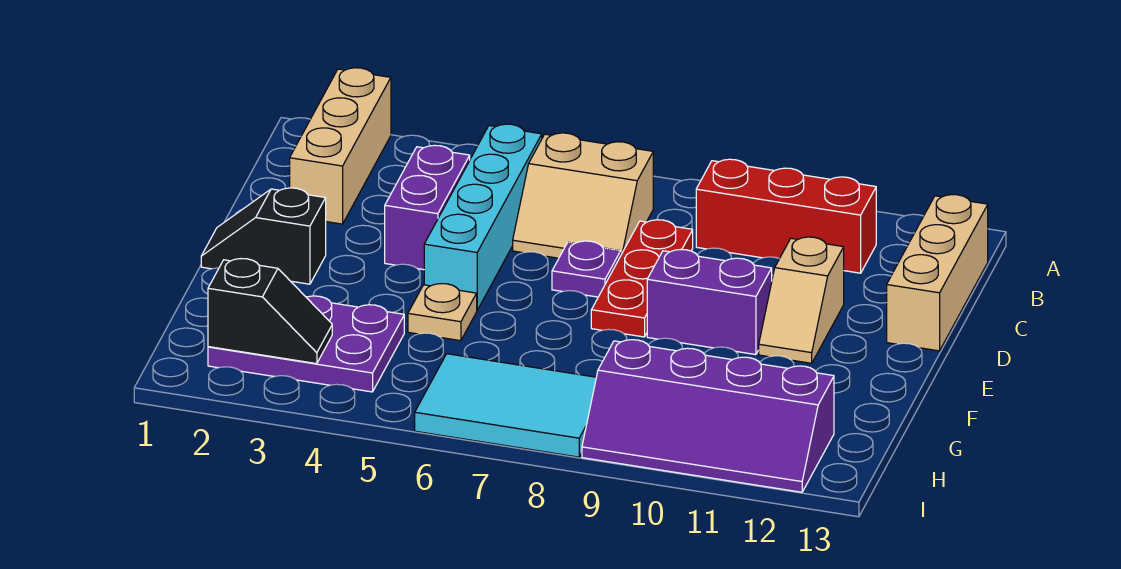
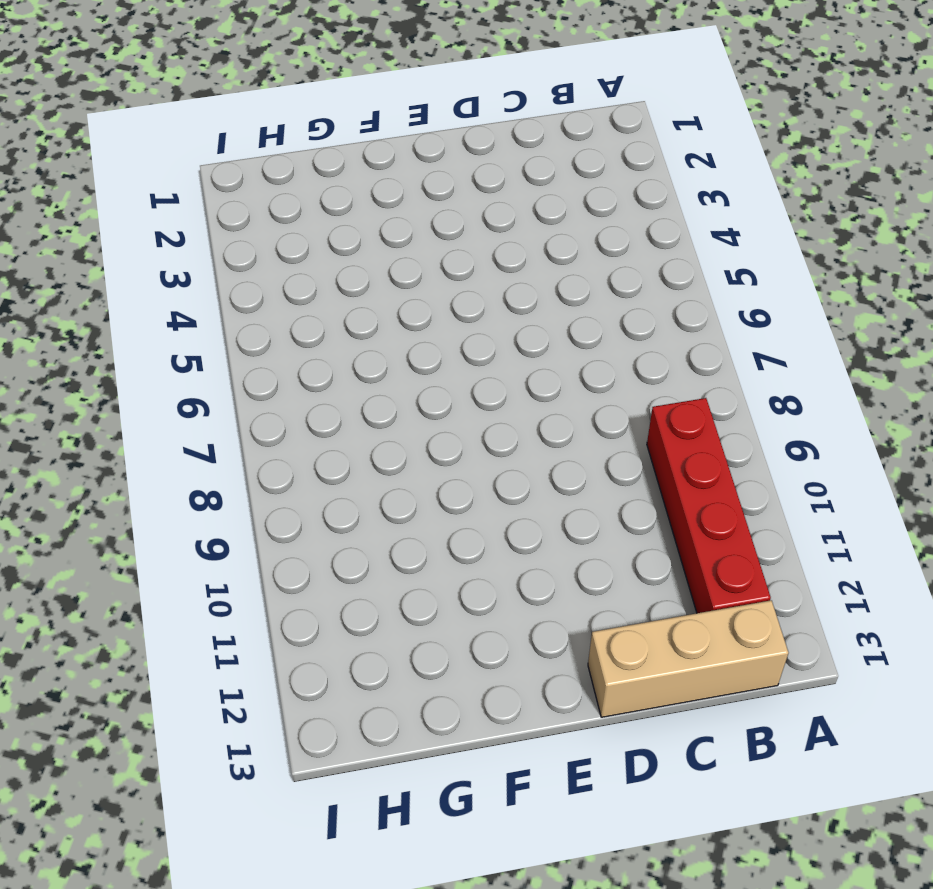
red 1x4 brick [647,398,771,613] -> red 1x3 brick [696,159,876,273]
none -> tan 1x3 brick [290,68,391,224]
none -> cyan 1x4 brick [424,124,542,310]
none -> tan 2x2 slope [513,133,653,258]

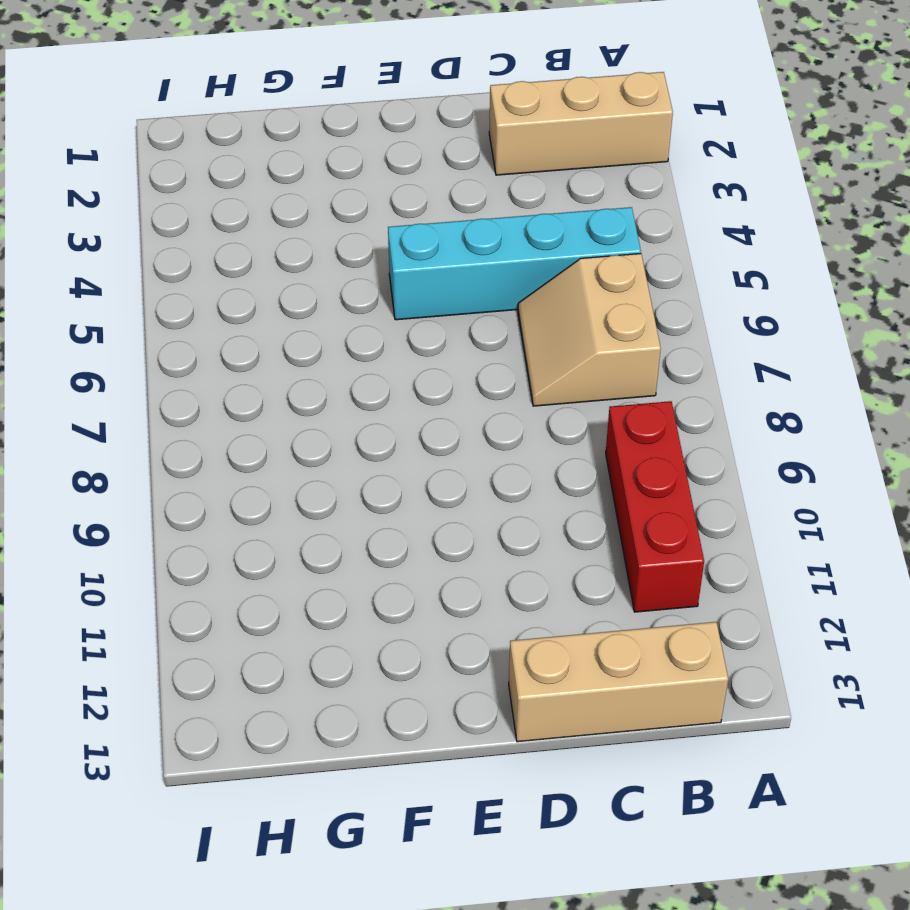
none -> purple 1x2 brick [385,145,470,270]
none -> red 1x3 plate [591,219,693,337]
none -> purple 1x1 plate [552,241,621,297]

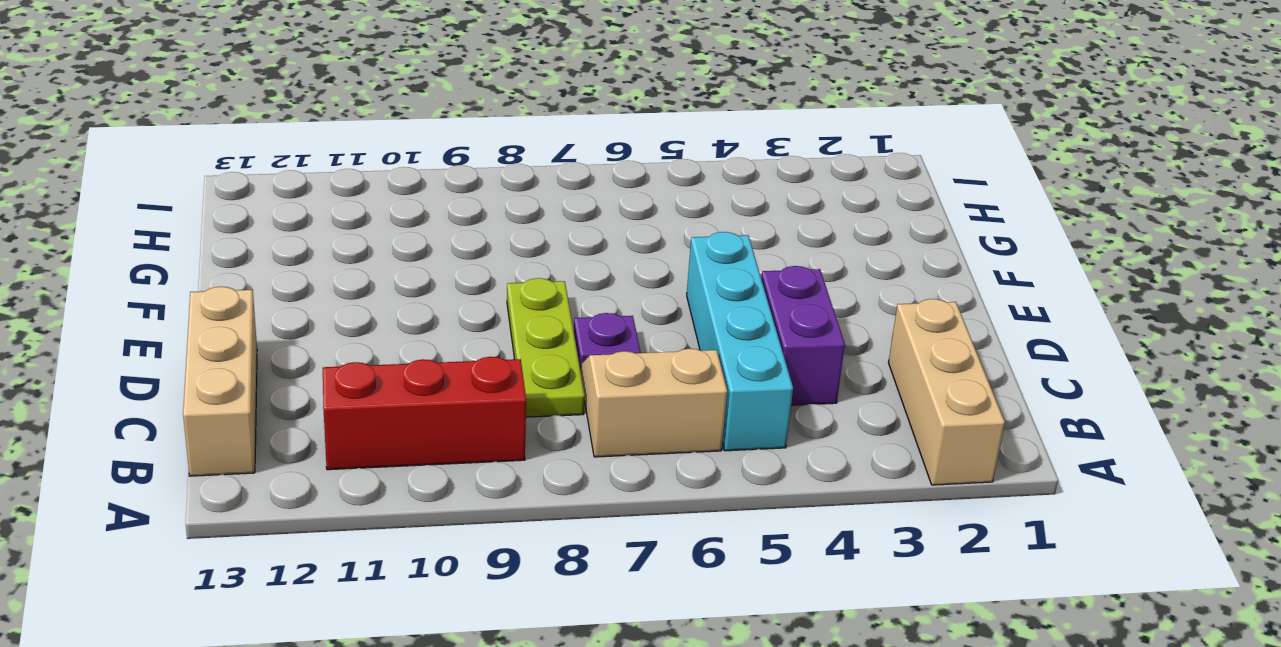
lime 1x3 plate [507,278,585,417] -> red 1x3 plate [591,219,693,337]
none -> tan 1x2 slope [759,237,844,363]
none -> black 1x2 slope [201,188,326,284]
none -> purple 1x2 brick [647,250,772,355]

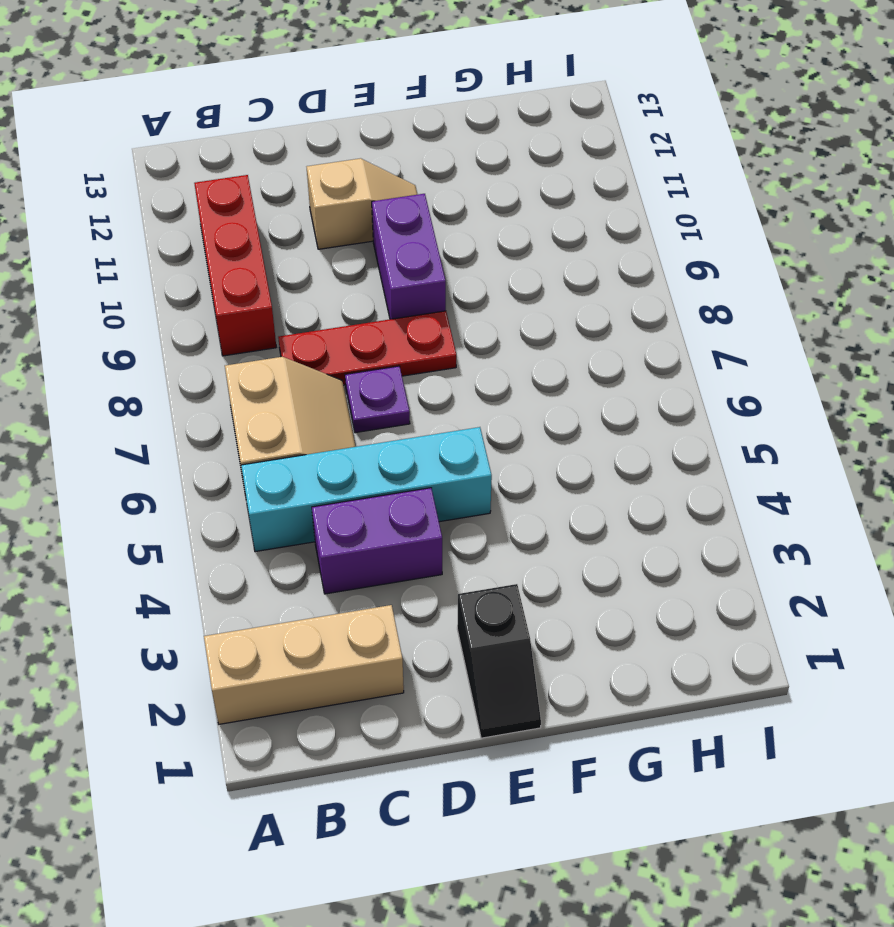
none -> tan 1x3 brick [887,195,988,351]
none -> tan 1x1 plate [408,284,477,341]
none -> purple 2x3 plate [208,296,404,392]

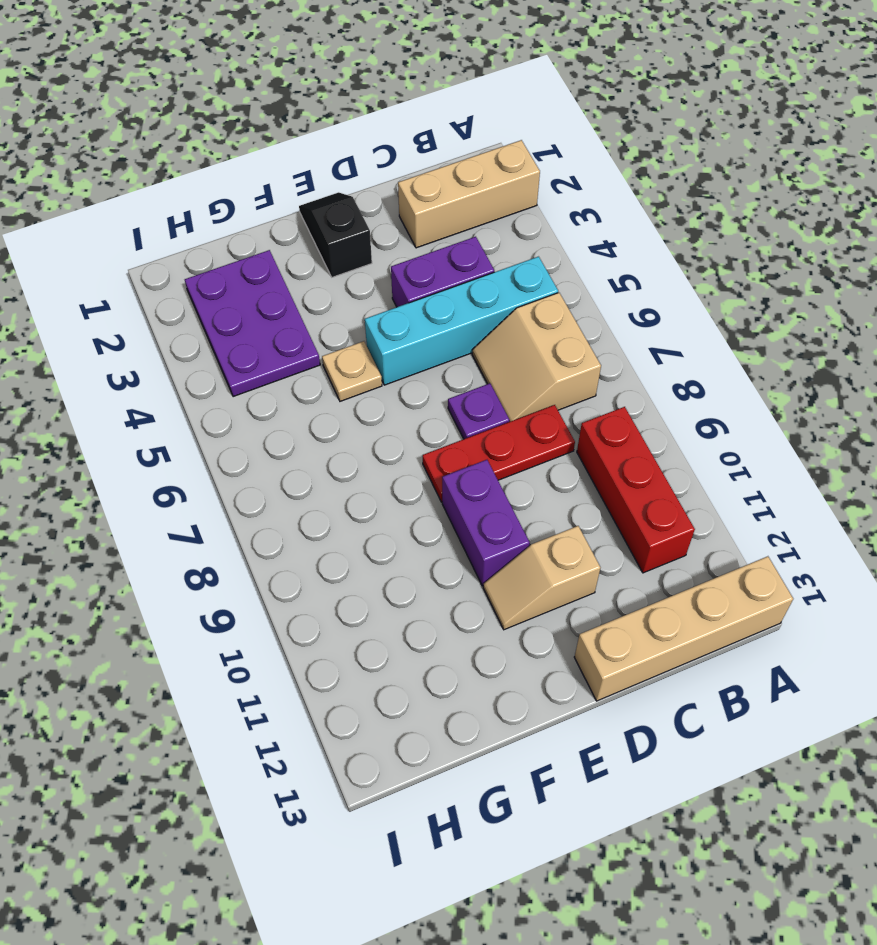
tan 1x4 brick [574,556,793,701] -> tan 1x3 brick [887,195,988,351]
none -> cyan 2x3 tile [415,354,596,457]
none -> purple 2x4 slope [582,340,834,492]
none -> black 1x2 slope [208,259,332,364]

